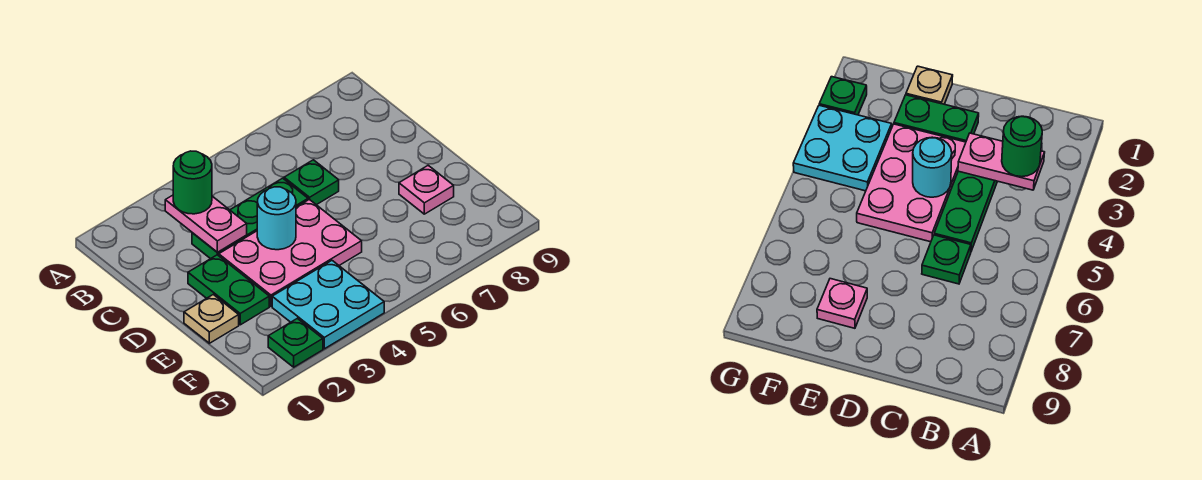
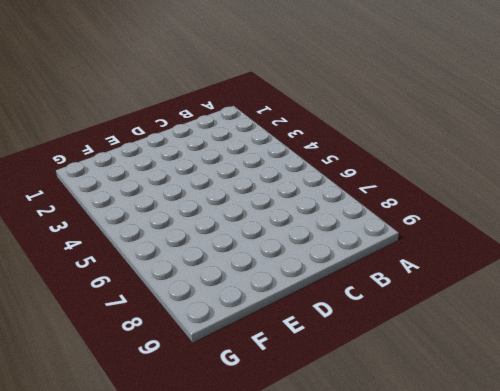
none -> green 1x3 plate [192,178,308,259]
none -> green 1x1 plate [284,160,339,205]

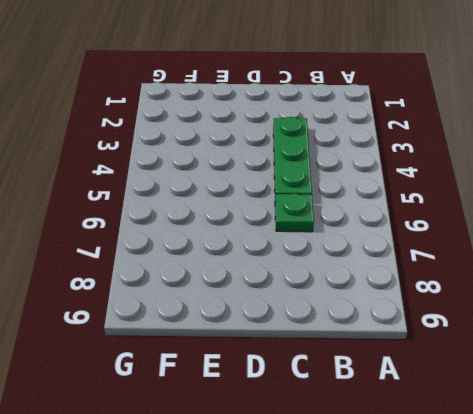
none -> green 1x2 plate [188,255,269,325]
none -> pink 2x3 plate [219,199,362,306]

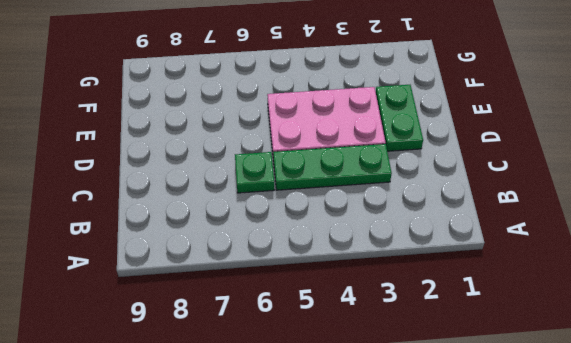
none -> tan 1x1 plate [184,295,239,343]
none -> pink 1x1 plate [399,165,454,214]

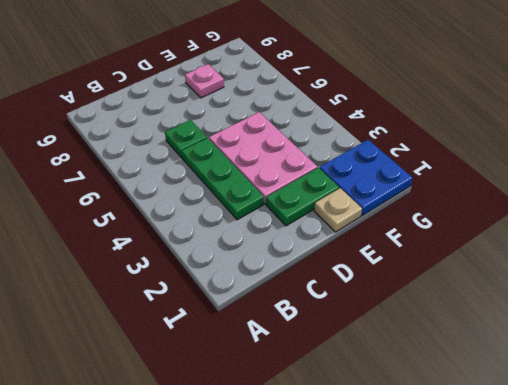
blue 2x2 plate [320,140,413,216] -> green 1x1 plate [268,318,323,367]
none -> cyan 2x2 plate [272,261,384,349]
none -> pink 1x2 plate [165,195,247,252]

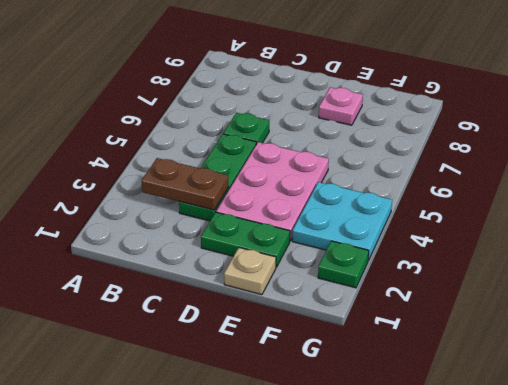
brown 1x2 plate [142,158,228,210] -> pink 1x2 plate [165,195,247,252]
none -> cyan 1x1 round brick [257,187,296,250]
none -> green 1x1 round brick [173,151,212,214]

